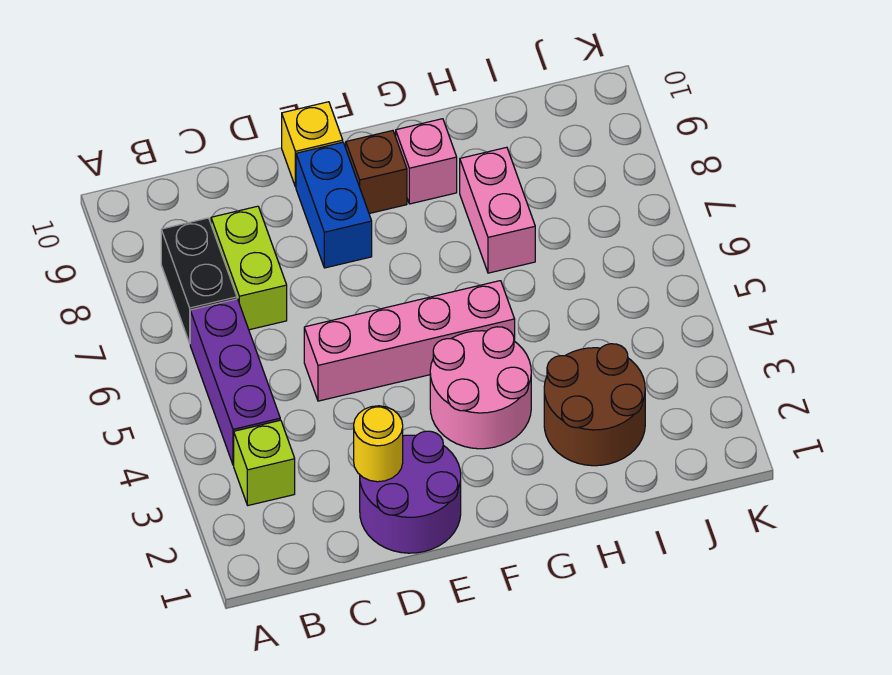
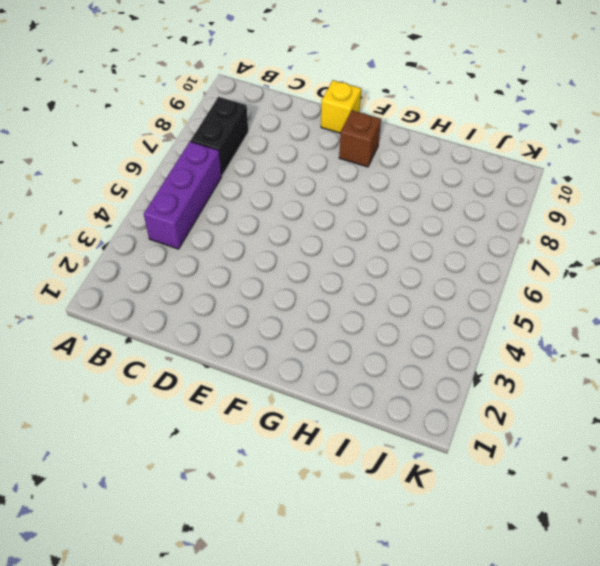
none -> lime 1x1 brick [234,420,295,505]
none -> lime 1x2 brick [211,206,287,330]
none -> purple 2x2 round brick [360,431,461,553]

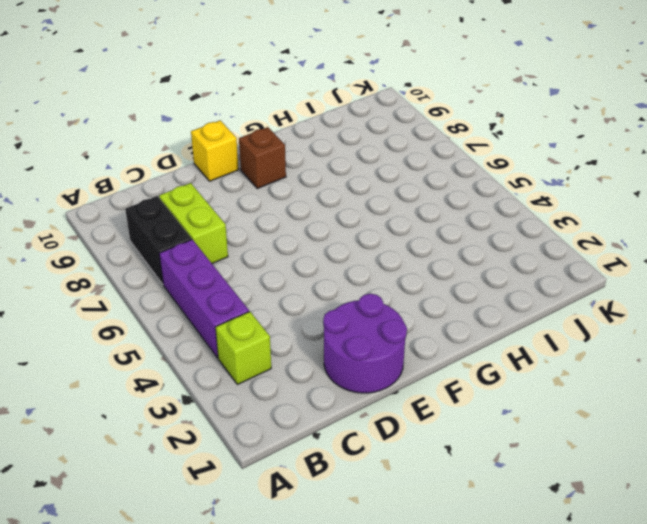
none -> pink 1x4 brick [304,281,515,401]
none -> blue 1x2 brick [296,142,372,268]
none -> pink 2x2 round brick [430,327,531,449]

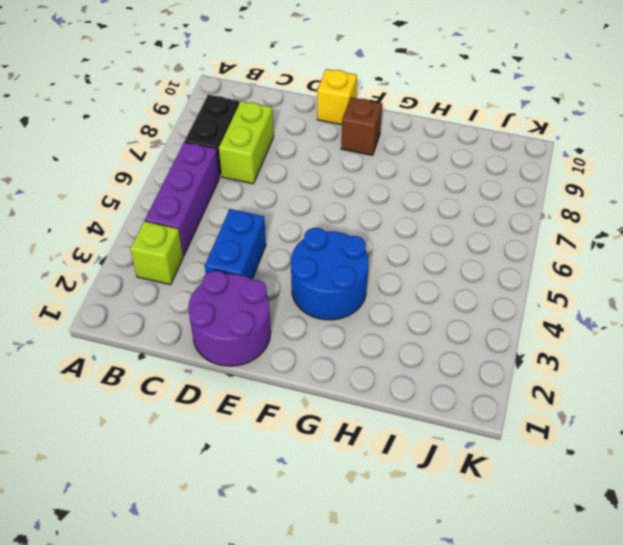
blue 1x2 brick [205,209,266,279] -> blue 1x2 brick moved to [296,142,372,268]
blue 2x2 round brick [291,228,369,320] -> pink 2x2 round brick [430,327,531,449]
none -> pink 1x4 brick [304,281,515,401]
none -> pink 1x1 brick [396,119,457,204]
none -> brown 2x2 round brick [544,344,645,466]

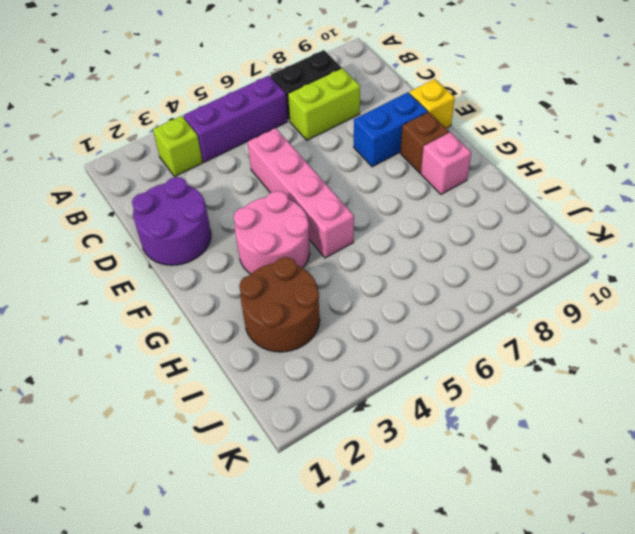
none -> pink 1x2 brick [460,147,535,273]
none -> yellow 1x1 round brick [354,406,403,482]

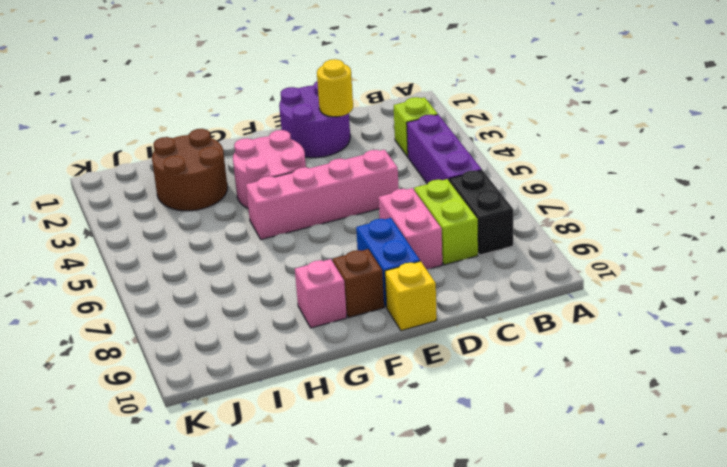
pink 1x2 brick [379,188,442,270] -> pink 1x2 brick moved to [460,147,535,273]

